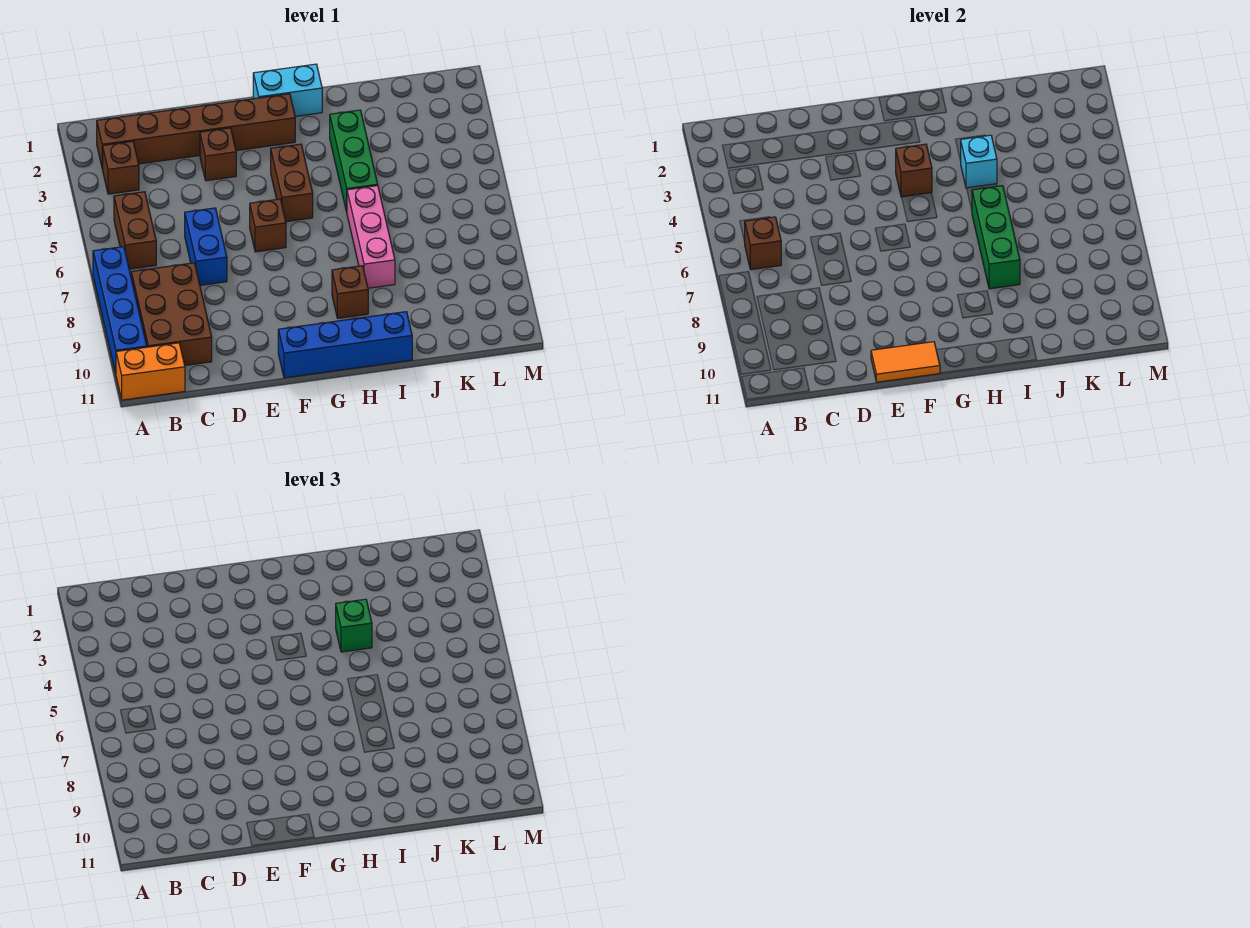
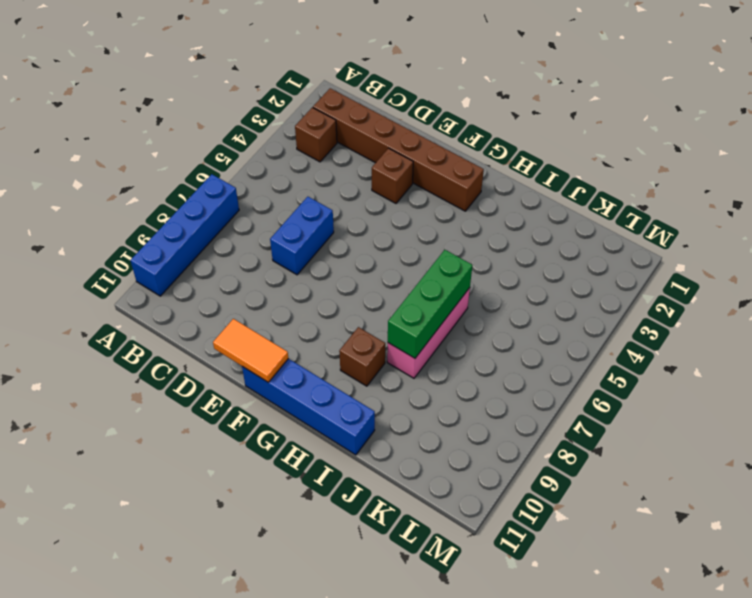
none -> orange 1x2 brick [116,343,185,400]
none -> brown 1x2 brick [114,192,156,269]
none -> brown 2x3 brick [131,263,212,365]

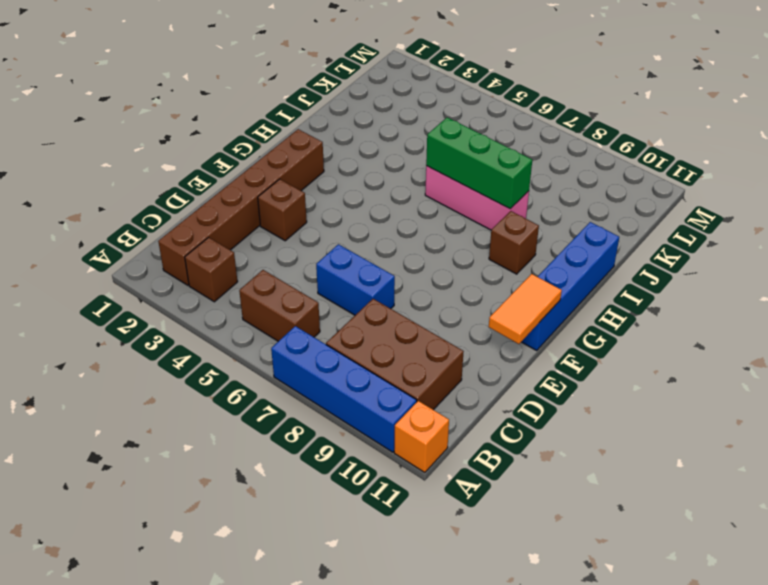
orange 1x1 brick [394,401,449,473] -> orange 1x2 brick [116,343,185,400]
none -> brown 1x1 brick [250,199,286,252]
none -> cyan 1x2 brick [253,64,322,116]
none -> brown 1x2 brick [271,144,313,222]

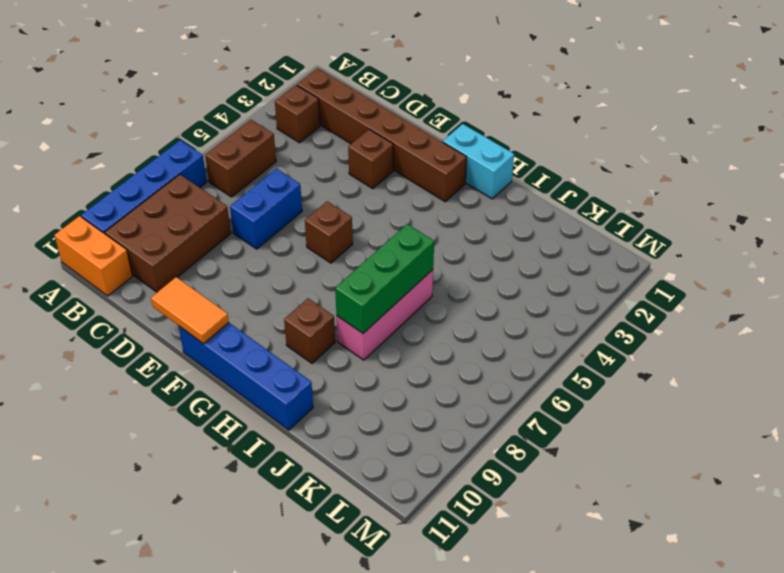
none -> brown 1x2 brick [271,144,313,222]
none -> green 1x3 brick [330,110,378,212]
none -> brown 1x1 brick [744,217,781,270]

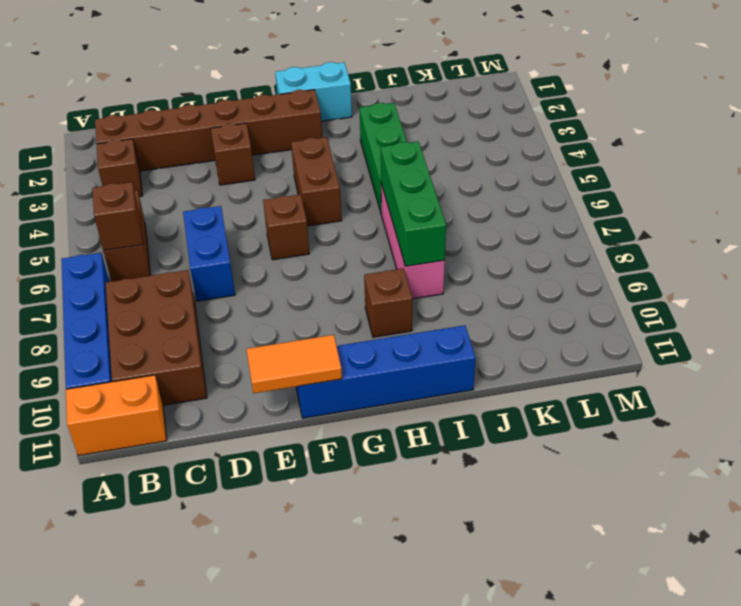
none -> brown 1x1 brick [896,144,932,197]
none -> cyan 1x1 brick [961,135,997,188]
none -> green 1x1 brick [336,599,372,652]

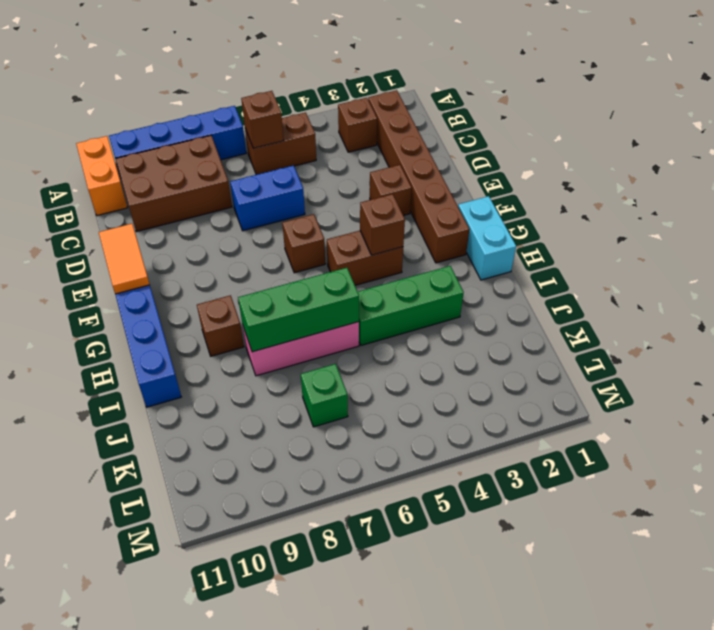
green 1x1 brick [301,364,348,427] -> green 1x1 brick moved to [336,599,372,652]
none -> cyan 1x1 brick [961,135,997,188]

